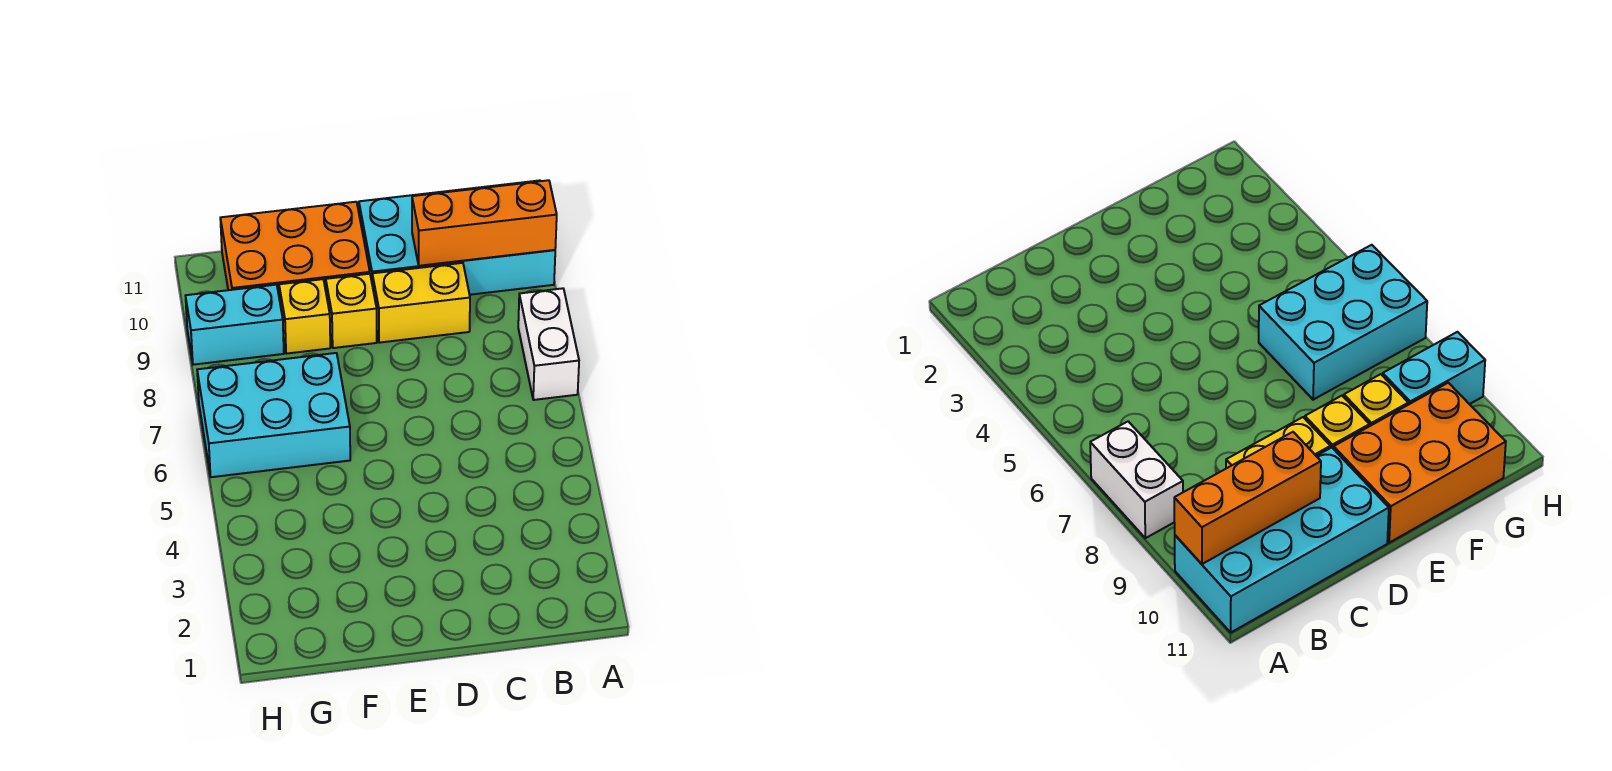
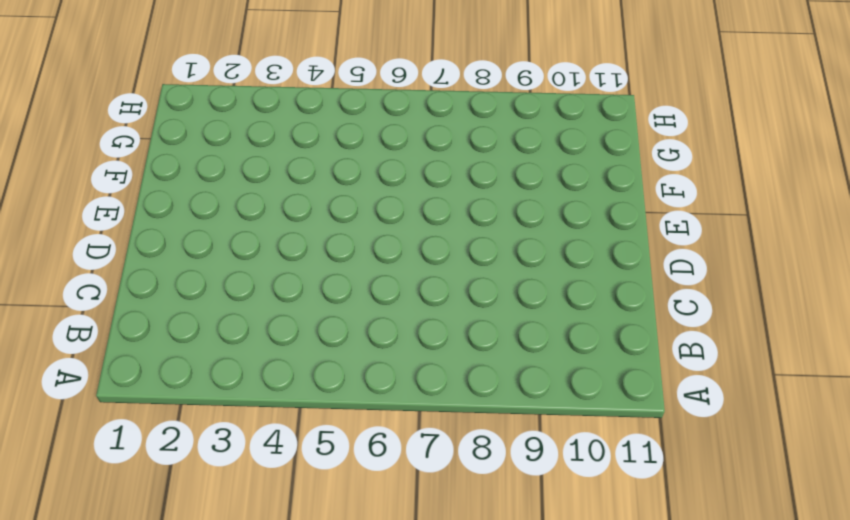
none -> white 1x2 brick [518,288,579,400]
none -> cyan 2x4 brick [359,180,555,295]

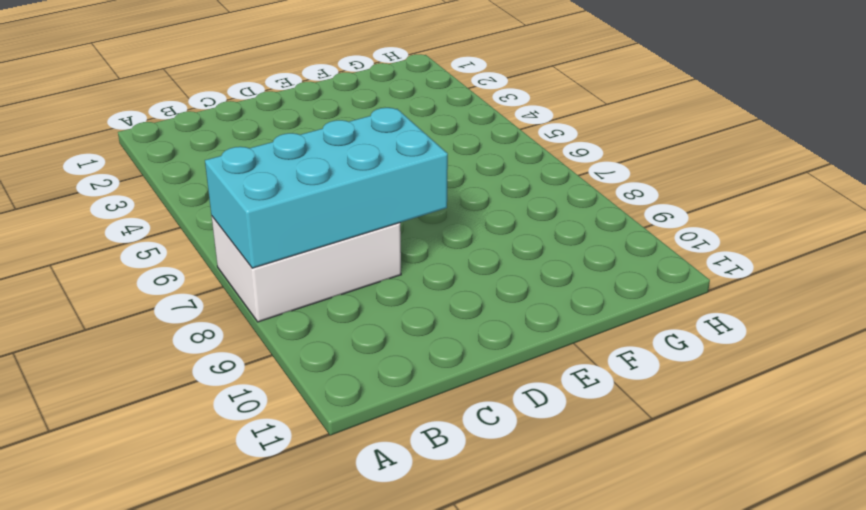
white 2x3 brick [212,217,401,322] -> white 1x2 brick [518,288,579,400]
cyan 2x4 brick [205,108,448,268] -> cyan 2x4 brick moved to [359,180,555,295]
none -> yellow 1x2 brick [372,263,470,343]
none -> yellow 1x1 brick [326,274,377,348]

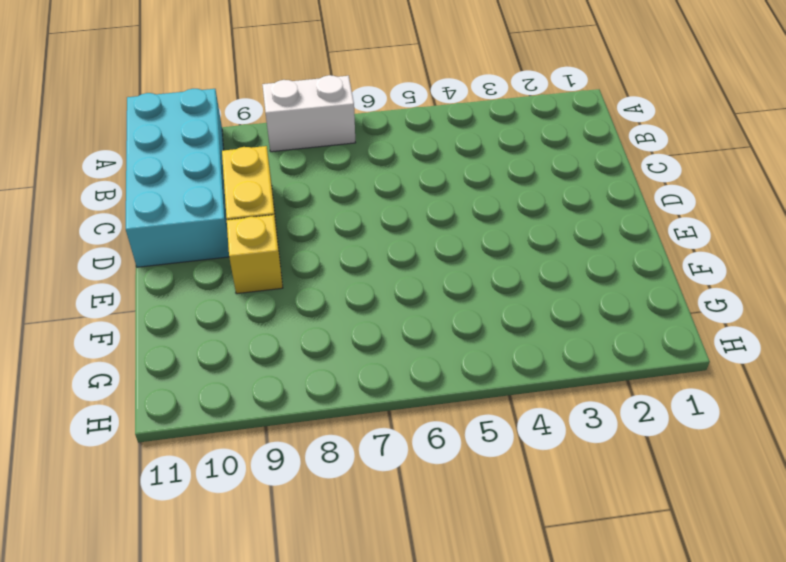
none -> orange 2x3 brick [220,202,370,300]
none -> cyan 2x3 brick [197,353,350,477]

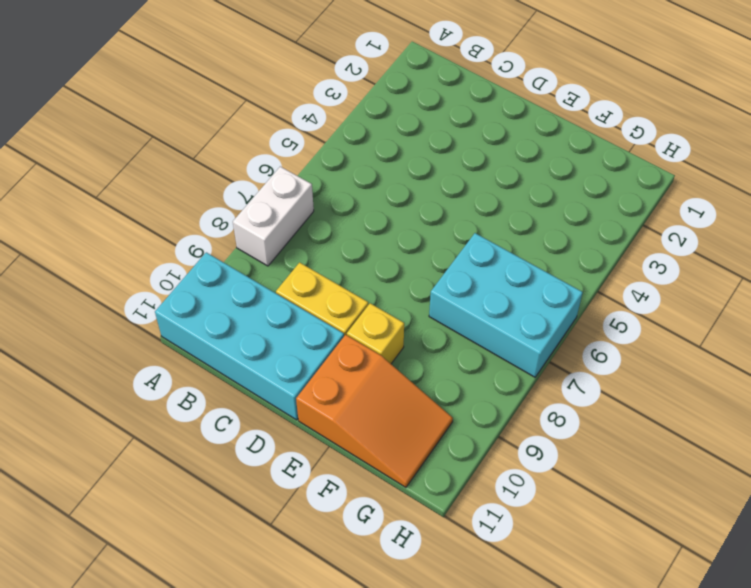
orange 2x3 slope [296,335,453,487] -> orange 2x3 brick [220,202,370,300]
none -> yellow 1x1 brick [279,279,330,354]
none -> cyan 1x2 brick [186,285,284,365]

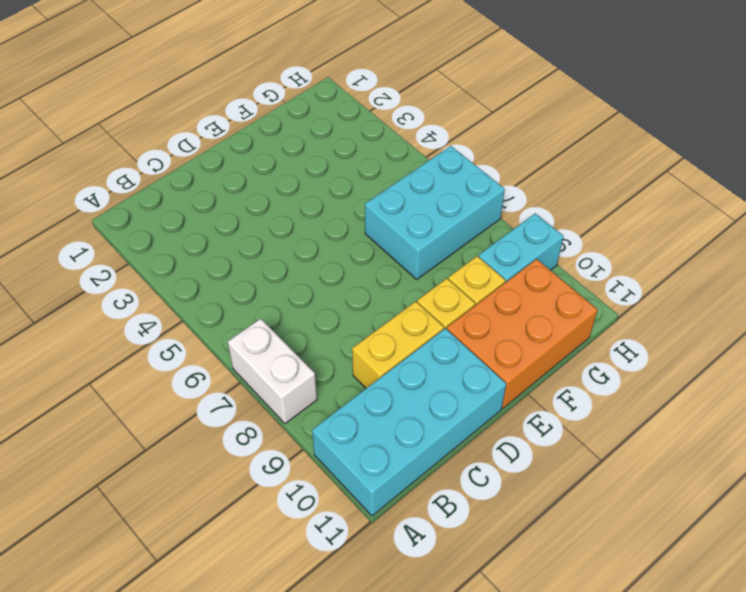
none -> orange 1x3 brick [412,180,557,266]

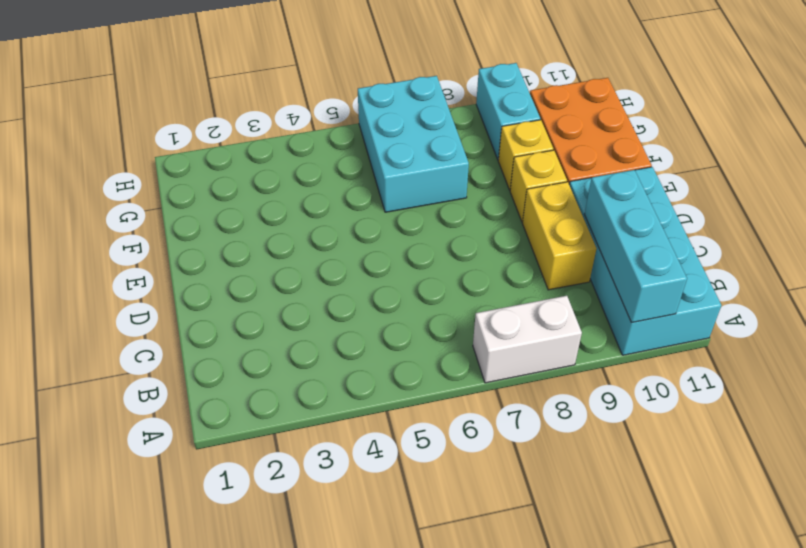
cyan 1x3 brick [584,170,687,322] -> orange 1x3 brick [412,180,557,266]

